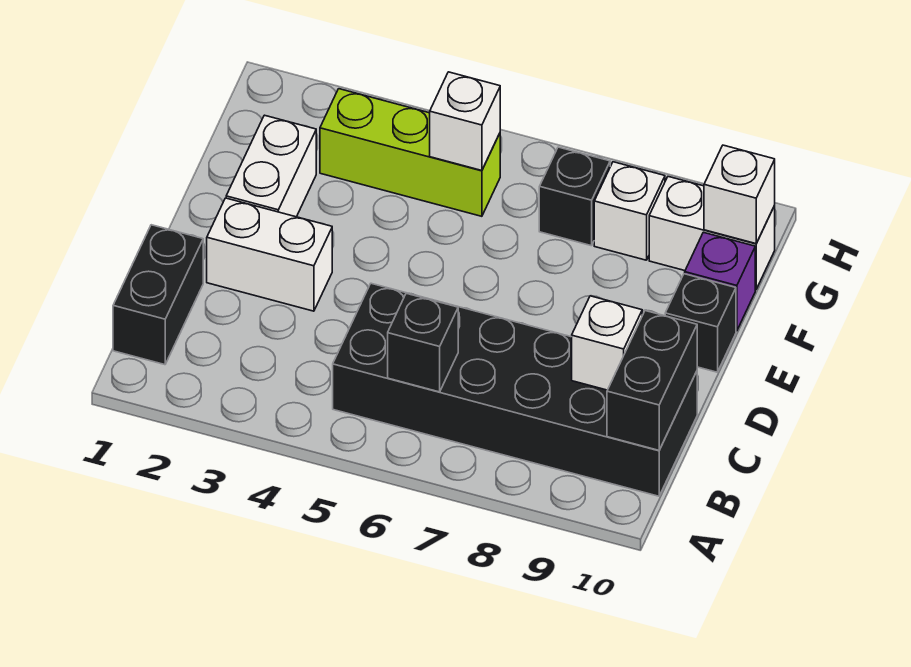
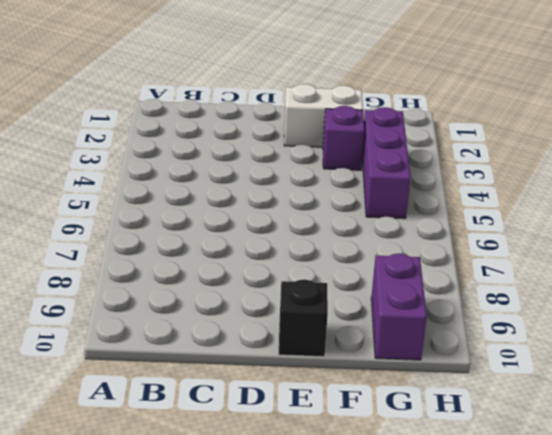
purple 1x1 brick [323,106,365,170] -> purple 1x1 brick moved to [685,232,755,331]
purple 1x3 brick [362,107,411,219] -> lime 1x3 brick [320,89,500,216]
purple 1x2 brick [371,254,427,360] -> white 1x2 brick [649,177,775,289]
none -> black 1x2 brick [113,225,203,365]
none -> black 2x6 brick [333,283,697,496]
none -> white 1x2 brick [207,198,332,311]

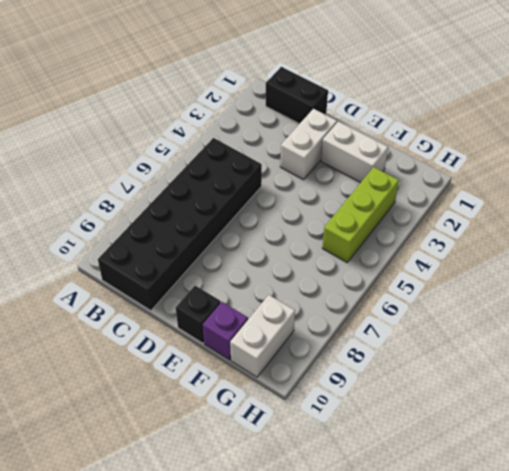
none -> black 1x1 brick [539,147,610,246]
none -> white 1x1 brick [594,162,665,260]
none -> black 1x1 brick [388,293,458,392]

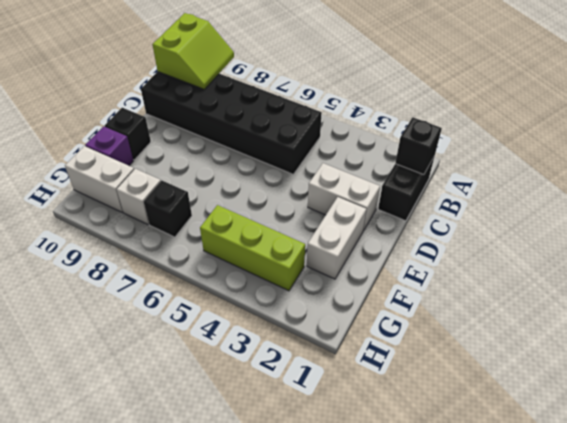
lime 2x2 slope [152,13,234,89] -> black 1x2 brick [607,311,697,450]
black 1x1 brick [395,117,442,175] -> black 1x1 brick moved to [388,293,458,392]
none -> white 1x1 brick [572,296,642,390]
none -> white 1x1 brick [430,72,500,171]
none -> white 1x1 brick [704,145,775,244]

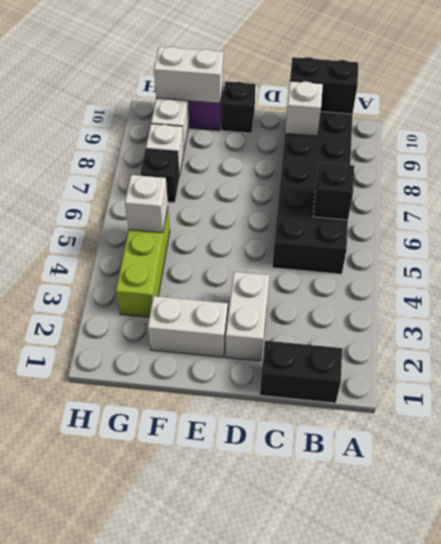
white 1x2 brick [154,47,224,103] -> white 1x1 brick [704,145,775,244]

